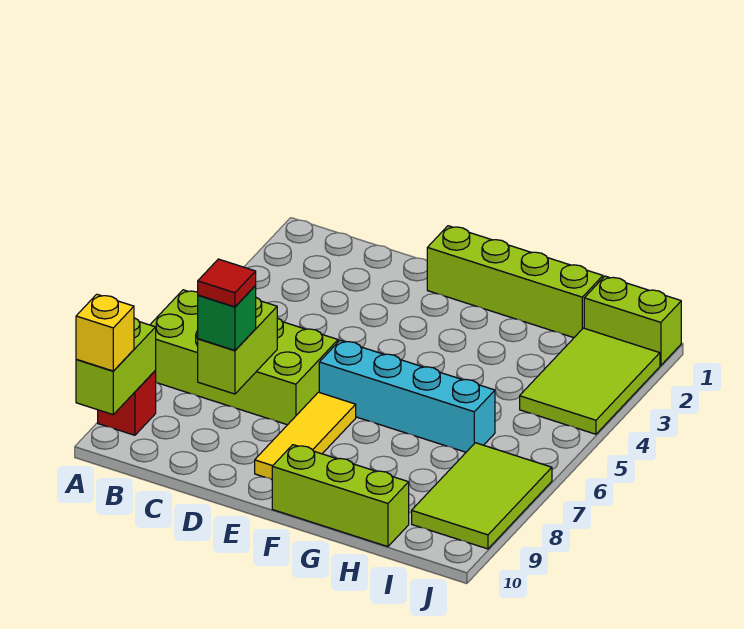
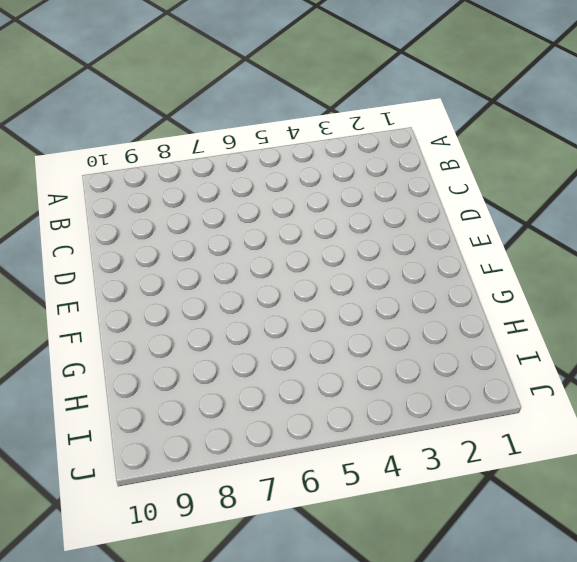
none -> lime 2x4 brick [150,290,338,425]
none -> red 1x1 brick [98,371,156,435]
none -> lime 1x4 brick [427,226,603,338]

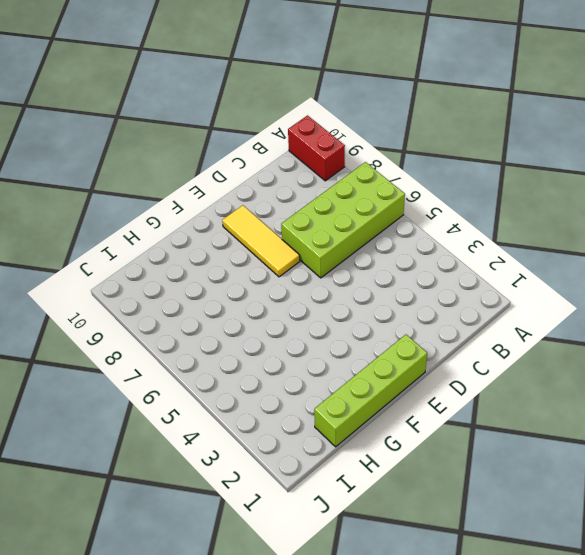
red 1x2 brick [288,116,345,181] -> red 1x1 brick [98,371,156,435]
none -> cyan 1x4 brick [319,340,495,452]
none -> lime 1x3 brick [272,445,409,547]
none -> lime 1x2 brick [584,276,681,366]

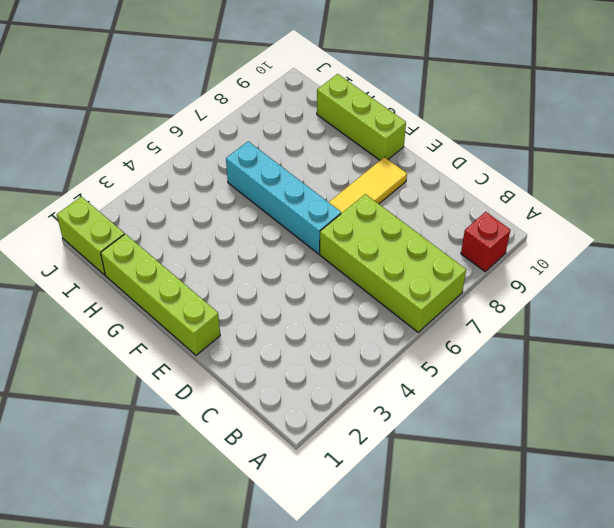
none -> lime 2x3 tile [520,328,660,434]
none -> lime 2x3 tile [412,443,552,549]
none -> lime 1x2 brick [76,318,156,415]

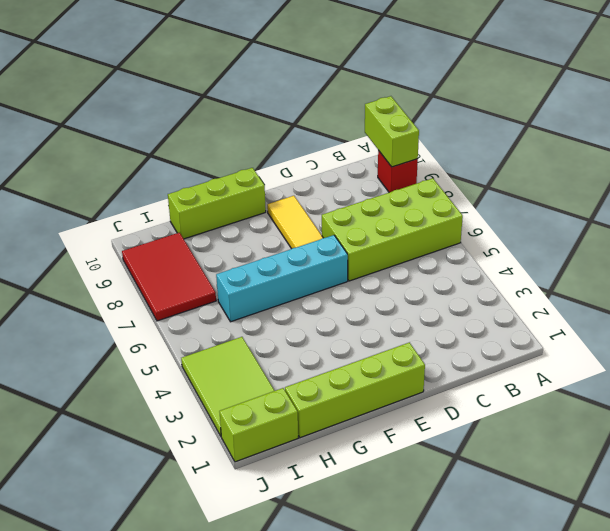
red 2x3 tile [122,233,216,321] -> lime 2x3 tile [412,443,552,549]
none -> lime 1x2 brick [198,298,277,394]
none -> yellow 1x1 brick [76,294,134,371]
none -> green 1x1 brick [198,286,256,350]

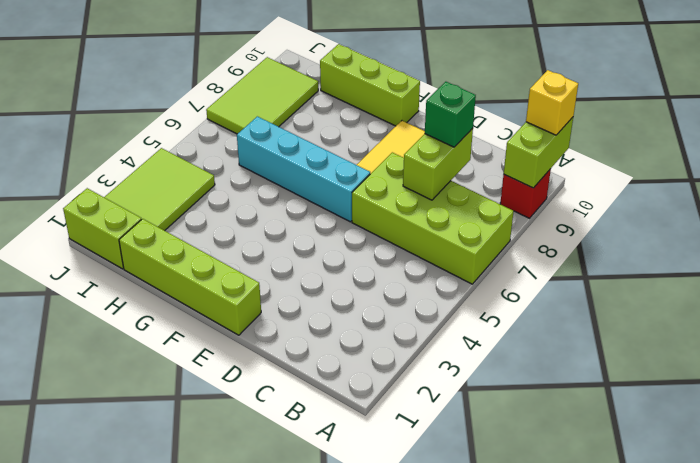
none -> red 1x1 tile [198,259,256,307]

